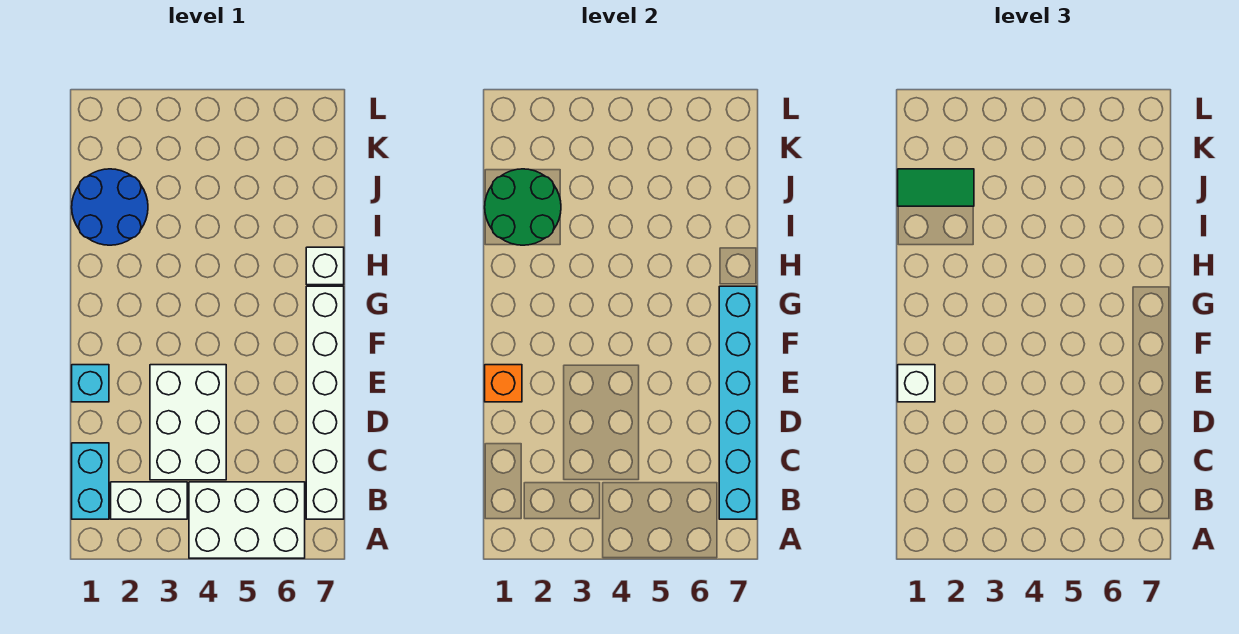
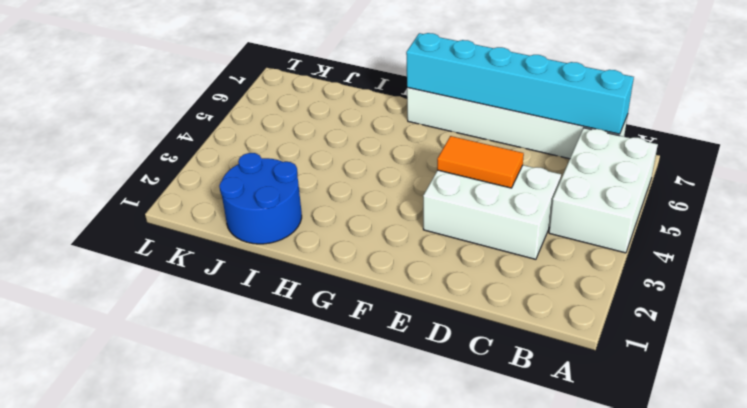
orange 1x2 tile [437,136,524,188] -> none
none -> cyan 1x2 brick [72,443,109,519]
none -> white 1x2 brick [111,482,187,519]
none -> cyan 1x1 brick [72,365,109,402]

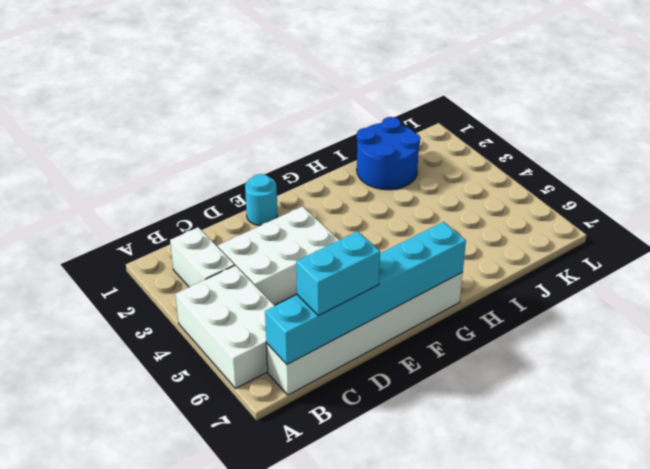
cyan 1x2 brick [296,231,380,316] -> cyan 1x2 brick moved to [72,443,109,519]
cyan 1x1 round brick [245,174,278,225] -> cyan 1x1 brick [72,365,109,402]
none -> white 1x1 brick [306,247,344,285]
none -> orange 1x1 brick [485,365,522,402]
none -> green 2x2 round brick [485,169,561,245]

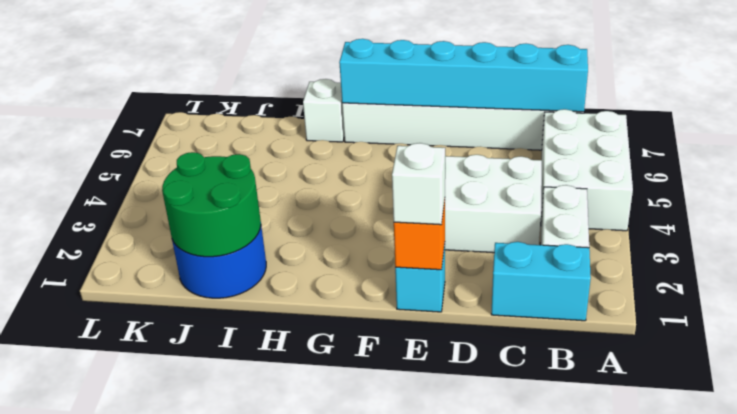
none -> green 1x2 tile [898,169,974,206]

